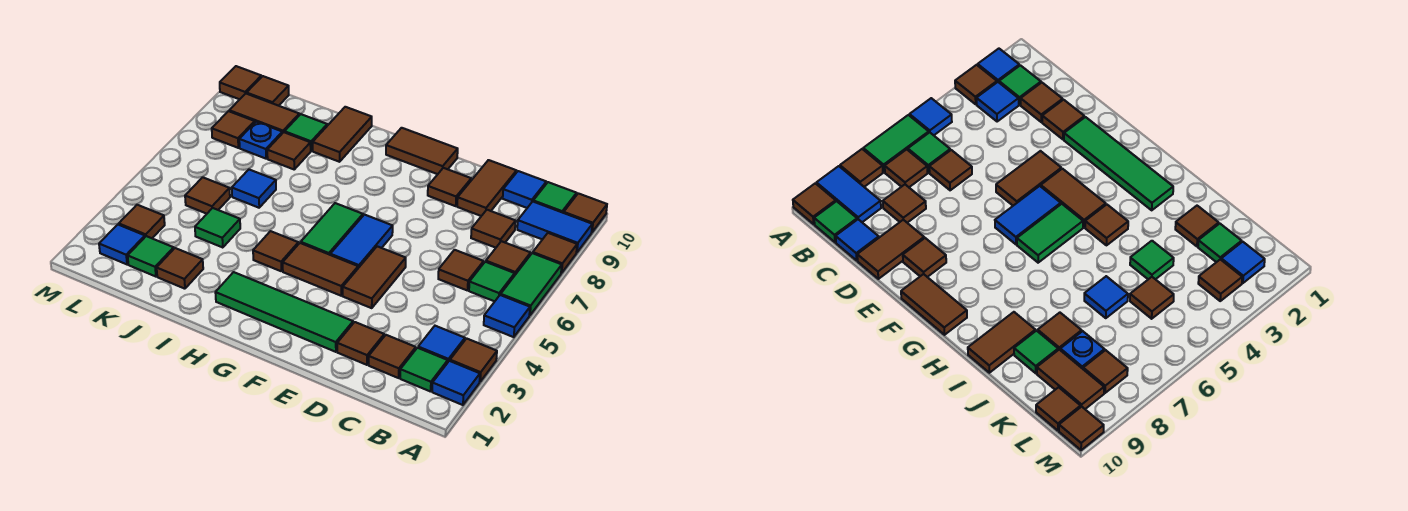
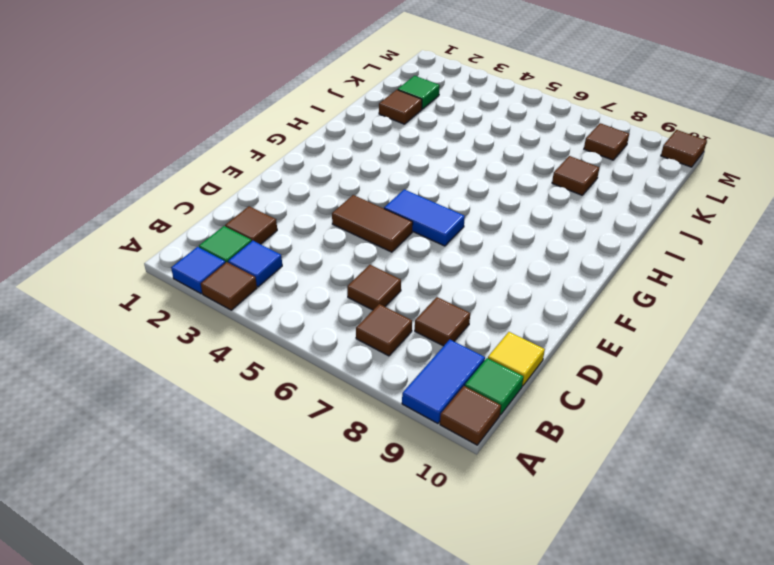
yellow 1x1 tile [488,332,545,386] -> blue 1x1 tile [503,171,546,208]
none -> blue 1x1 tile [484,295,530,337]
none -> green 1x2 tile [501,253,562,315]
none -> brown 1x1 tile [533,233,577,273]
none -> green 1x1 tile [469,262,515,301]

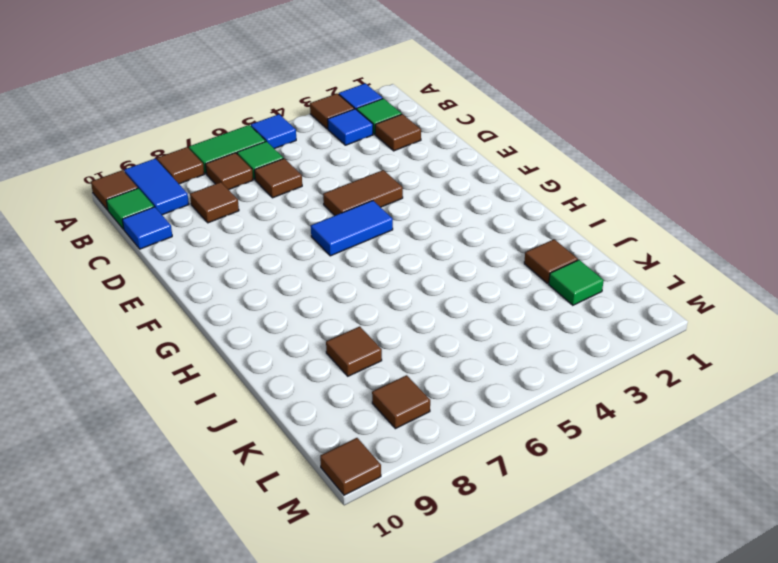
none -> brown 1x1 tile [337,322,384,365]
none -> brown 1x2 tile [457,160,516,216]
none -> green 1x4 tile [215,272,353,352]
none -> brown 1x1 tile [428,168,471,206]

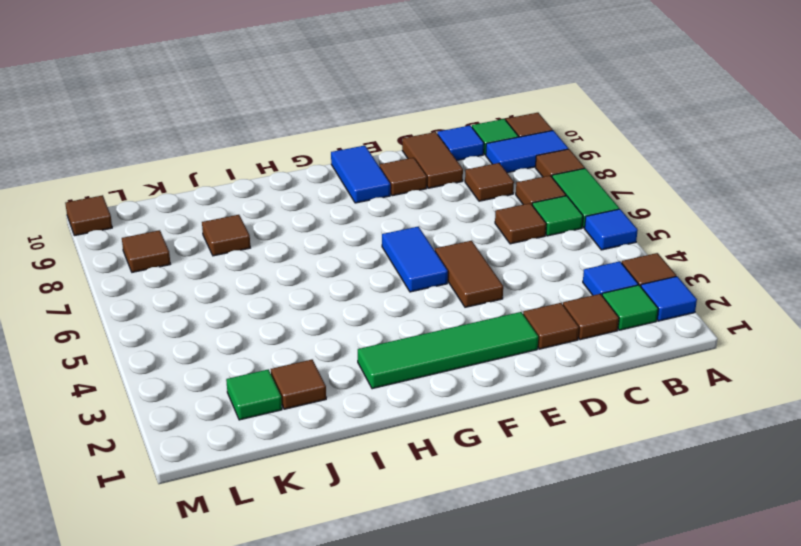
blue 1x2 tile [331,146,390,203] -> brown 1x2 tile [386,128,458,174]
none -> brown 1x2 tile [283,243,358,296]
none -> green 1x2 tile [301,203,363,255]
none -> brown 1x1 tile [253,231,298,271]
none -> brown 1x2 tile [313,107,372,162]

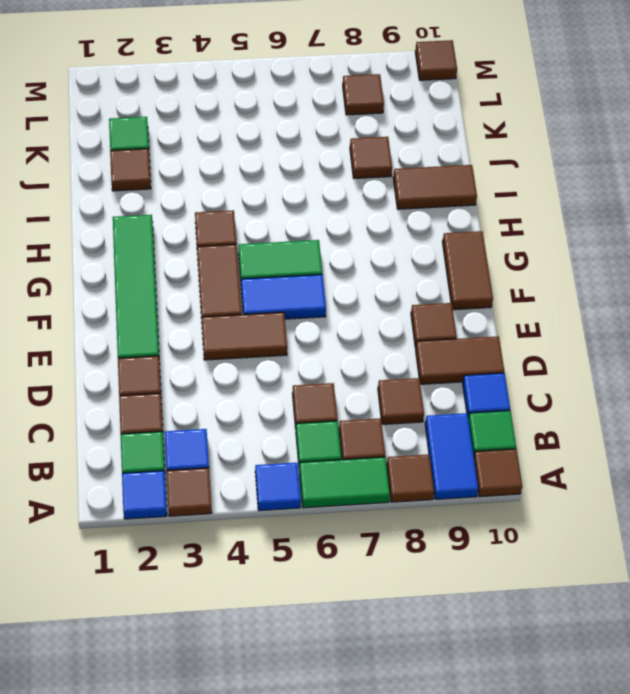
none -> green 1x1 tile [195,208,240,248]
none -> blue 1x1 tile [232,170,276,208]
none -> green 1x1 tile [285,114,327,151]
none -> brown 1x1 tile [185,177,230,214]

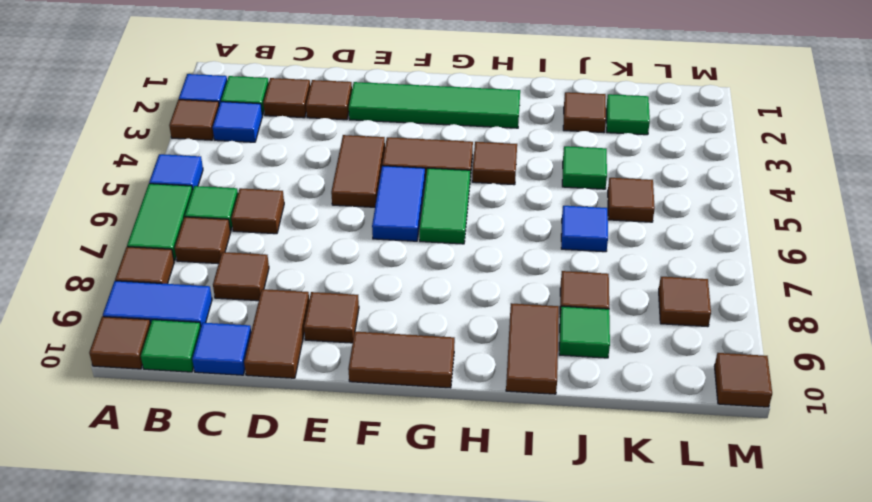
none -> blue 1x1 plate [239,122,282,159]
none -> brown 1x2 tile [229,94,299,133]
none -> blue 1x1 tile [99,225,145,264]
none -> brown 1x1 tile [119,205,165,238]

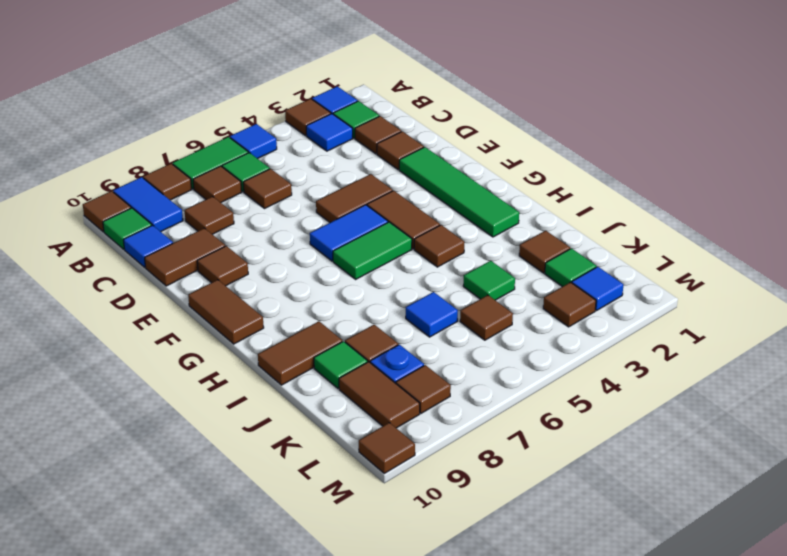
none -> brown 1x1 tile [247,76,289,106]

